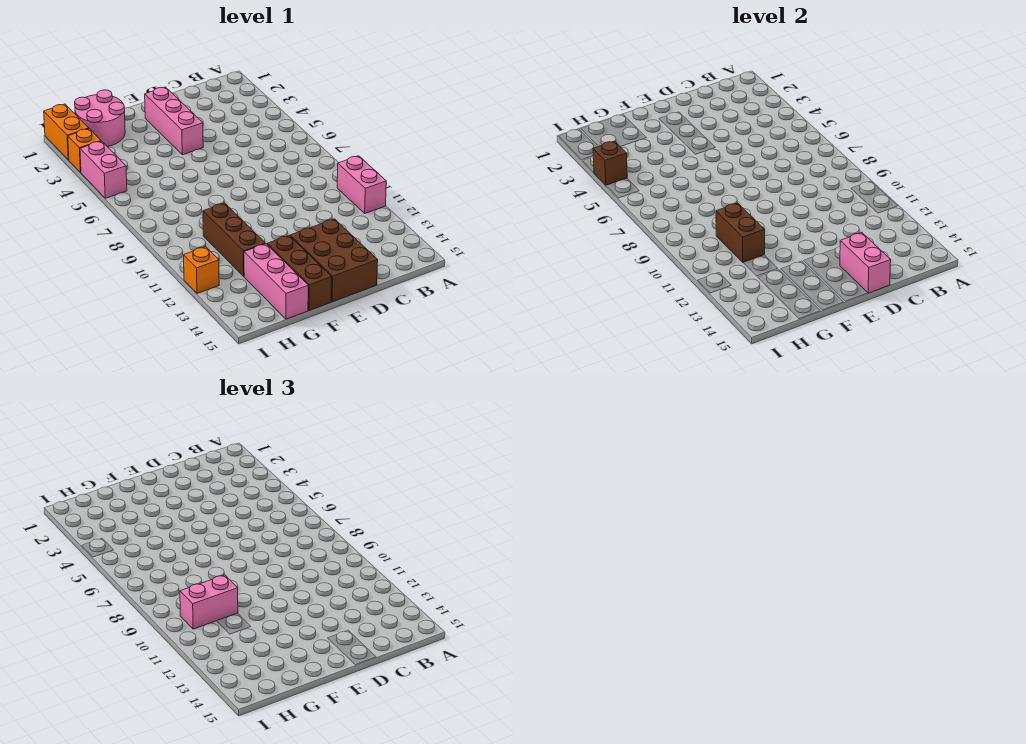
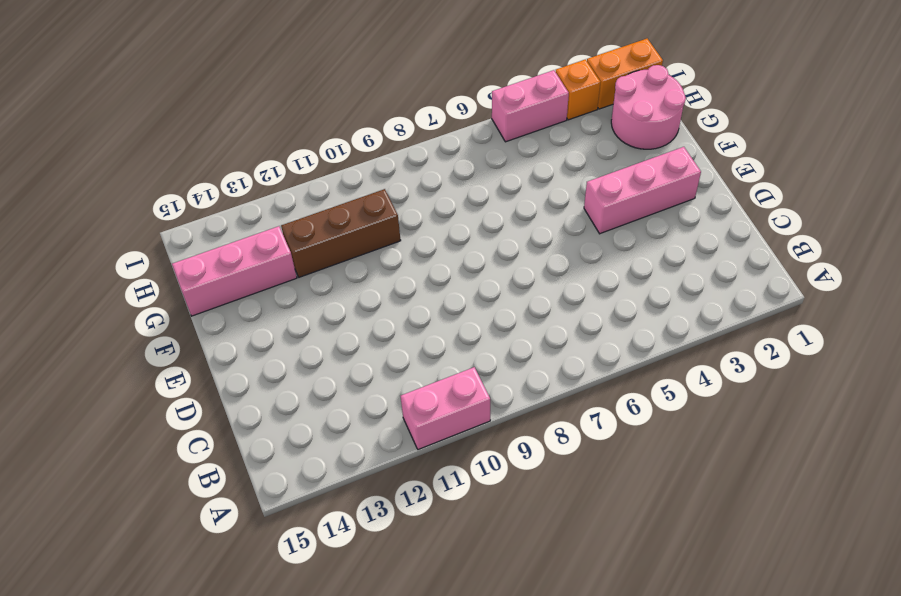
none -> brown 2x3 brick [290,219,378,302]
none -> brown 1x3 brick [267,236,332,310]
none -> orange 1x1 brick [184,247,219,293]

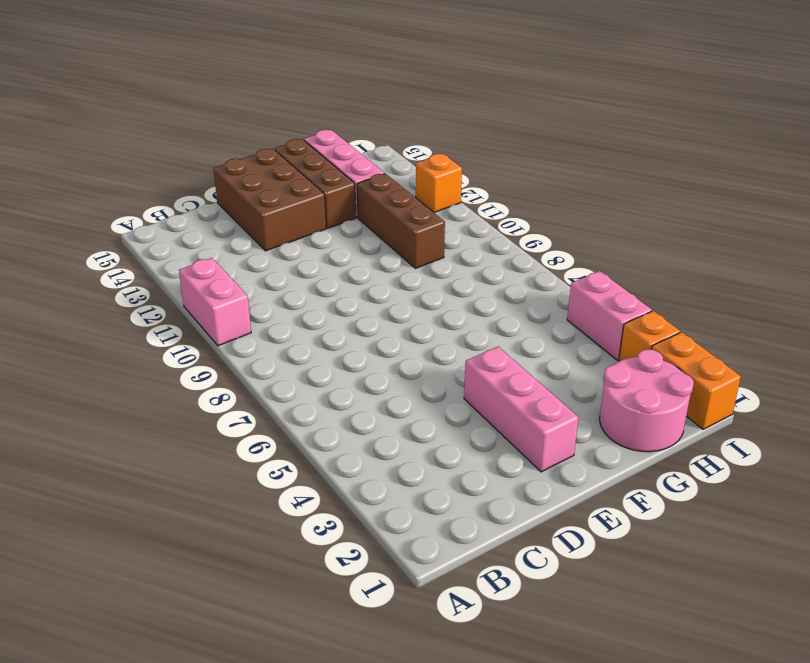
none -> pink 1x2 brick [840,233,891,293]
none -> brown 1x2 brick [716,203,765,262]
none -> brown 1x1 brick [593,141,627,185]

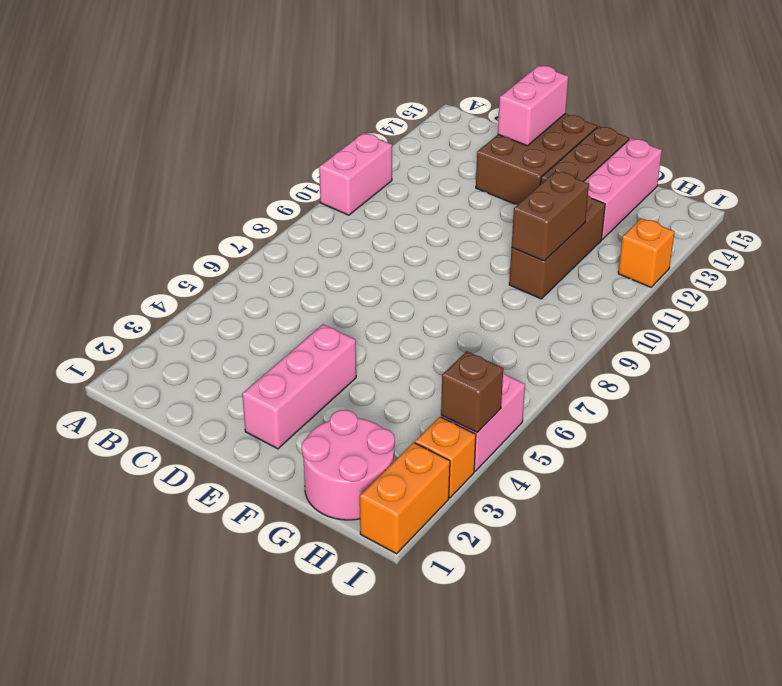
none -> pink 1x2 brick [180,575,238,629]

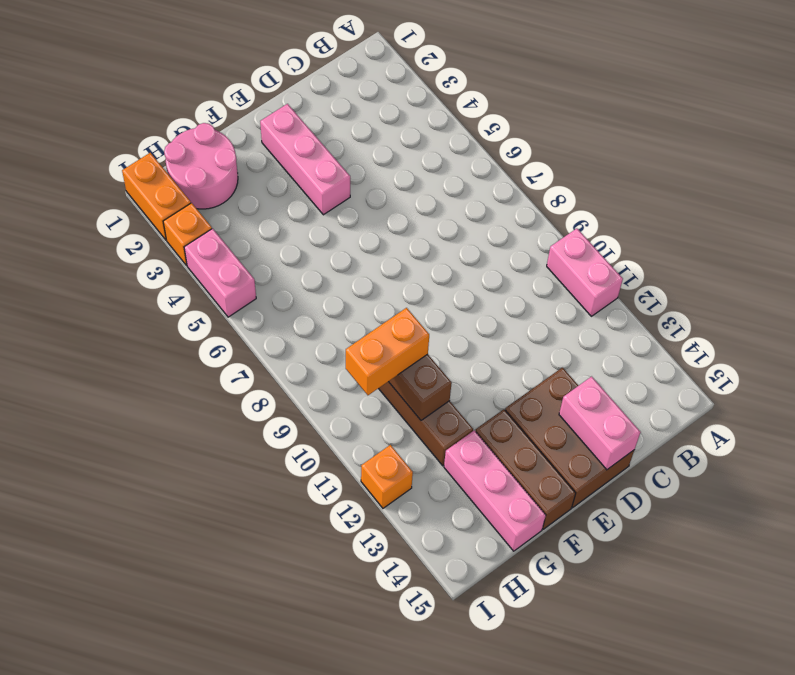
orange 1x2 brick [346,308,429,395] -> pink 1x2 brick [180,575,238,629]
none -> brown 1x1 brick [593,141,627,185]

